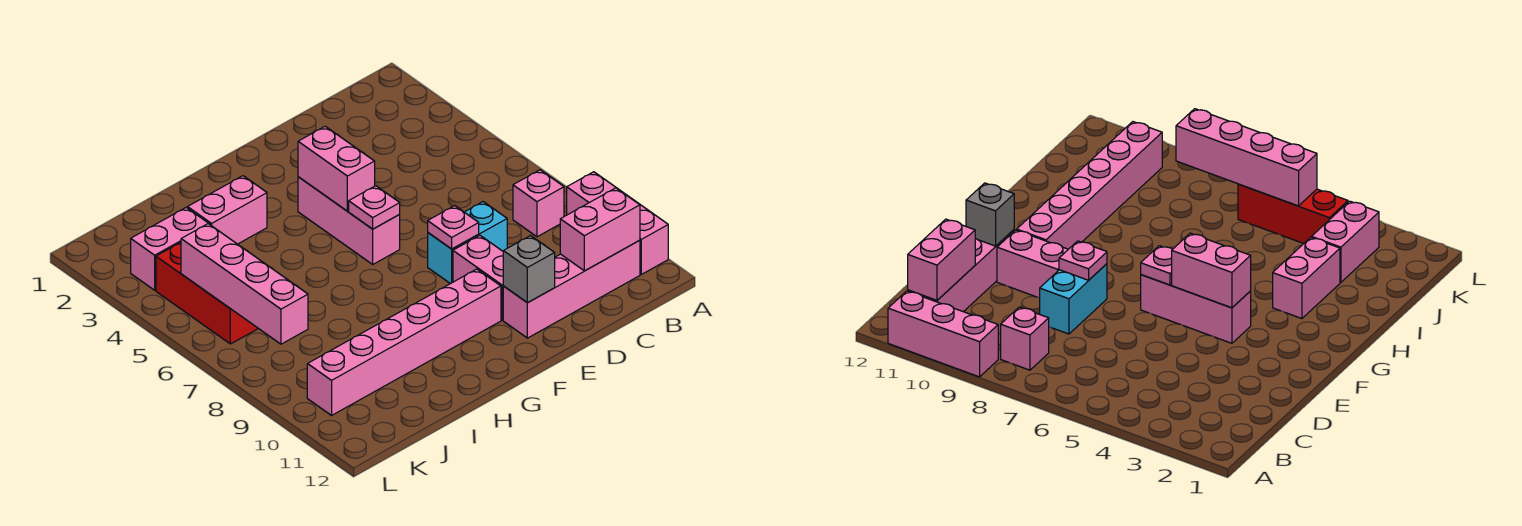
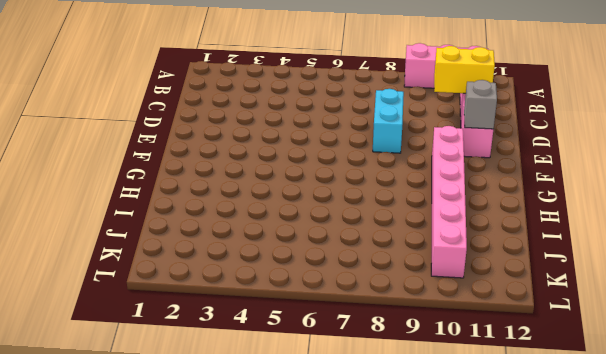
yellow 1x2 brick [434,46,495,93] -> pink 1x2 brick [560,188,640,271]
none -> pink 1x1 brick [513,170,564,237]
none -> pink 1x2 brick [453,235,503,320]
none -> pink 1x3 brick [298,177,400,264]

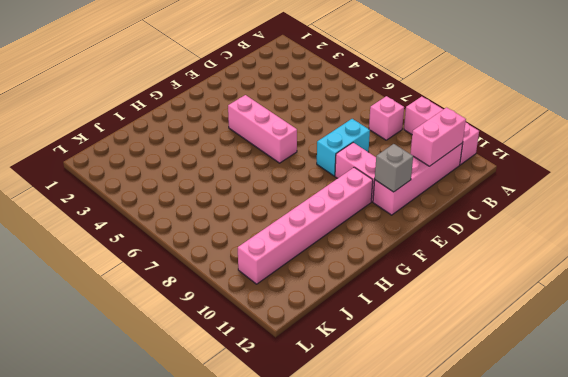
none -> pink 1x2 brick [188,176,267,244]
none -> pink 1x2 brick [131,208,209,290]
none -> red 1x3 brick [156,242,258,344]

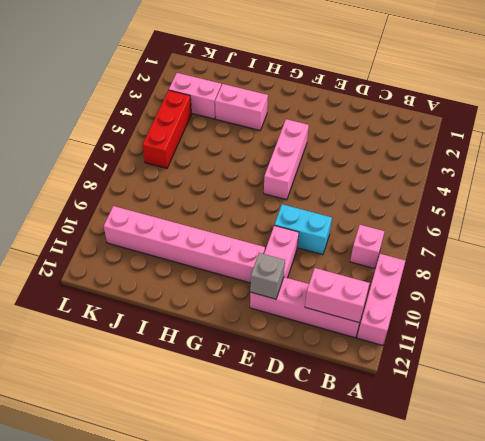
none -> pink 1x1 plate [428,206,479,249]
none -> pink 1x2 brick [298,126,375,211]
none -> pink 1x1 plate [349,186,400,229]

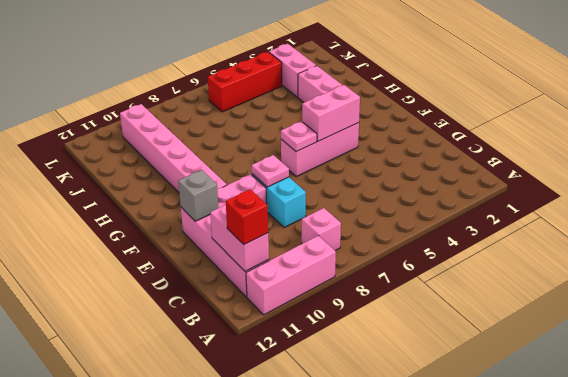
red 1x1 brick [226,189,268,245] -> none
none -> pink 1x4 brick [181,224,308,344]

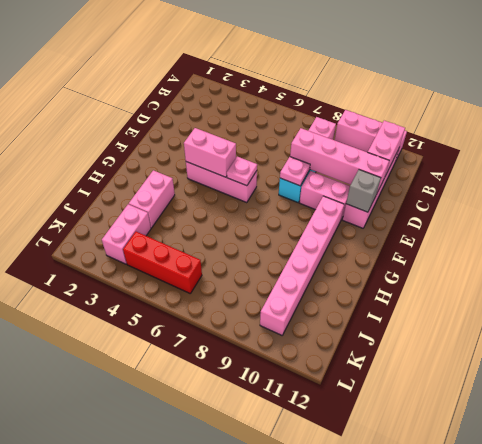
pink 1x4 brick [290,128,389,192] -> pink 1x4 brick moved to [181,224,308,344]

